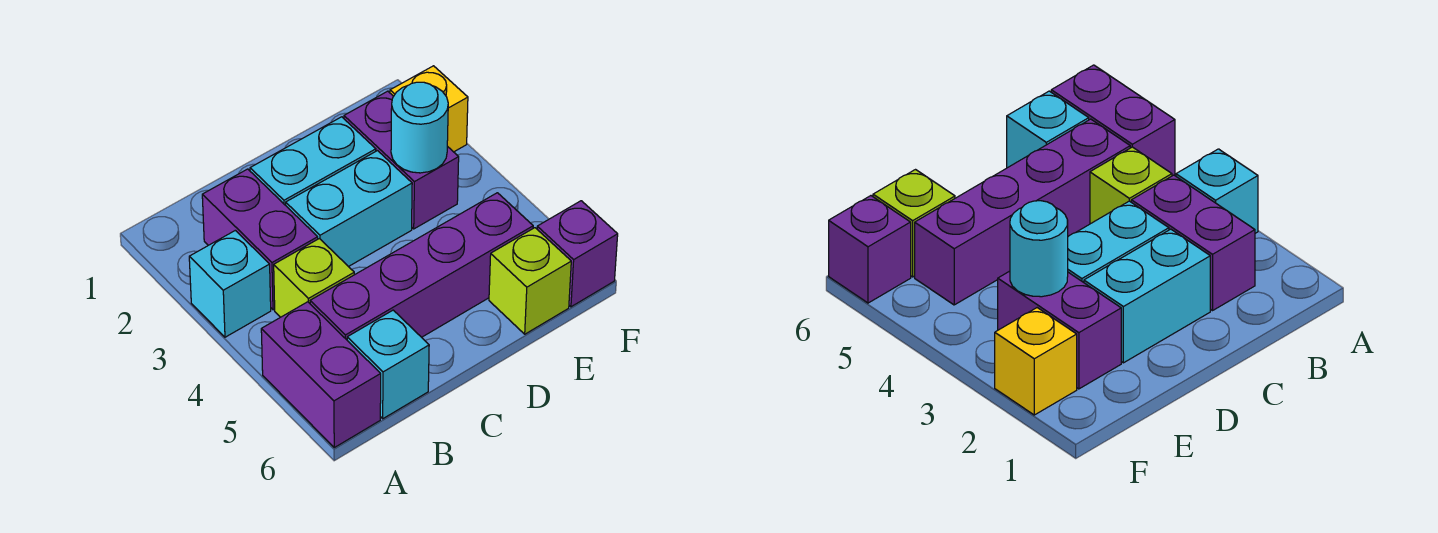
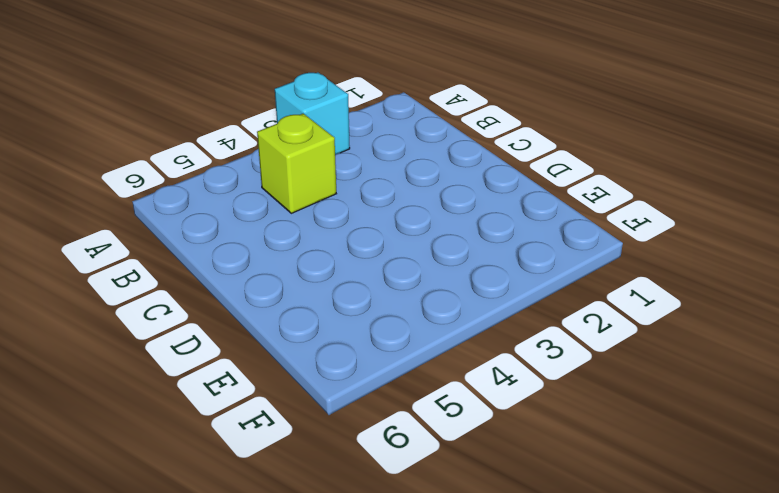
none -> purple 1x2 brick [261,302,381,447]
none -> purple 1x2 brick [202,169,318,310]
none -> purple 1x4 brick [310,193,533,340]

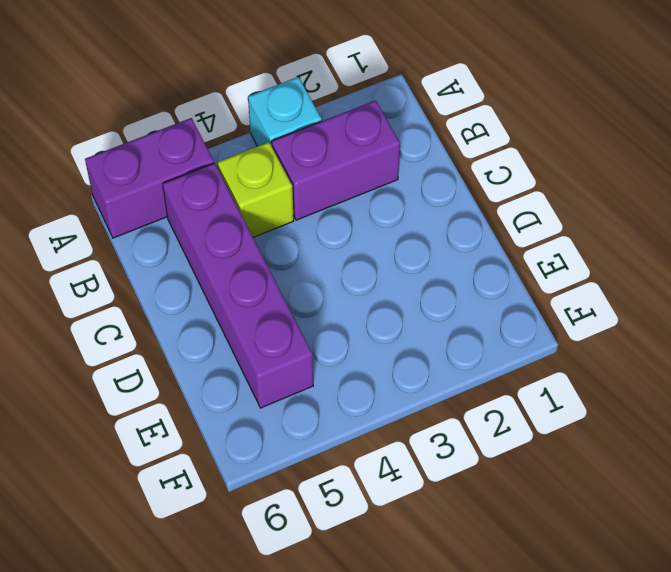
none -> cyan 1x1 brick [347,310,429,419]
none -> cyan 1x2 brick [250,117,376,205]
none -> cyan 1x2 brick [286,151,412,267]

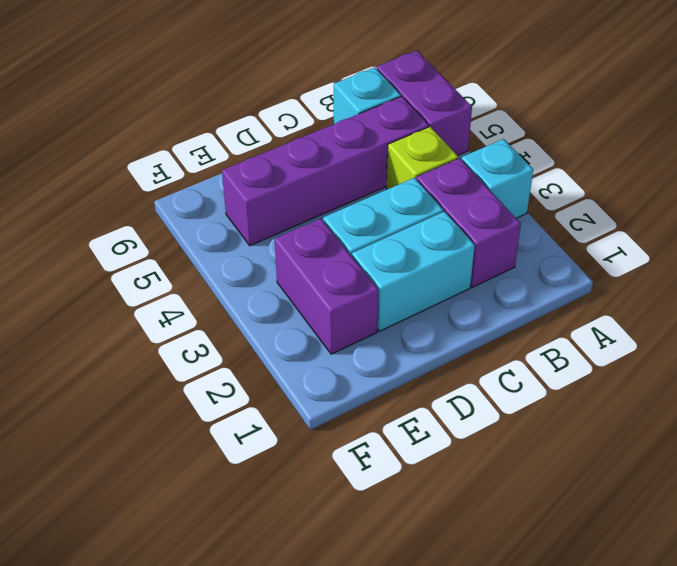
none -> lime 1x1 brick [489,228,571,334]
none -> yellow 1x1 brick [390,66,468,152]
none -> purple 1x1 brick [537,201,618,307]

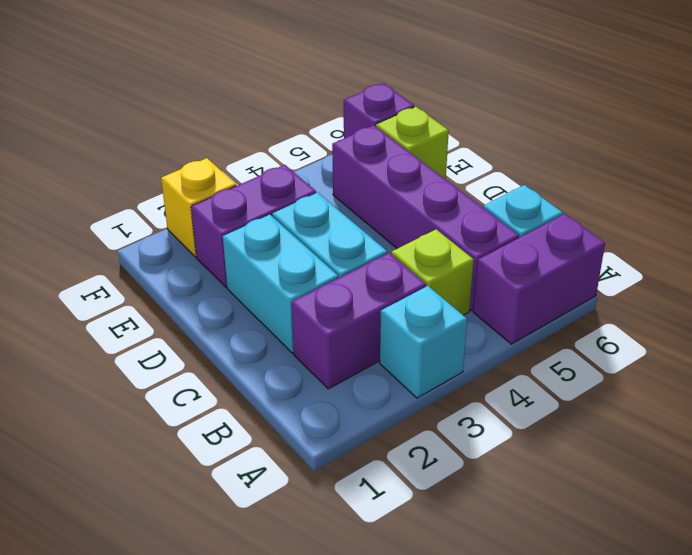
none -> cyan 1x1 round brick [391,82,448,173]

